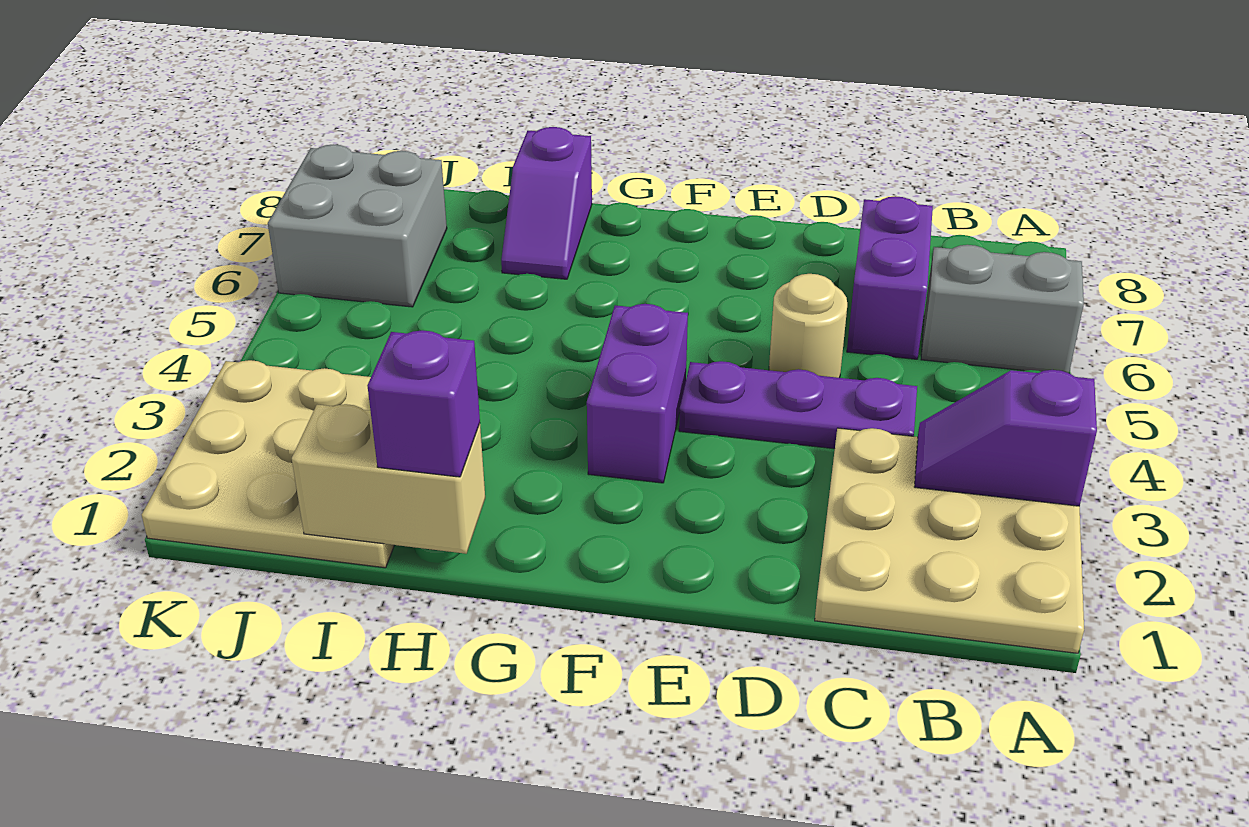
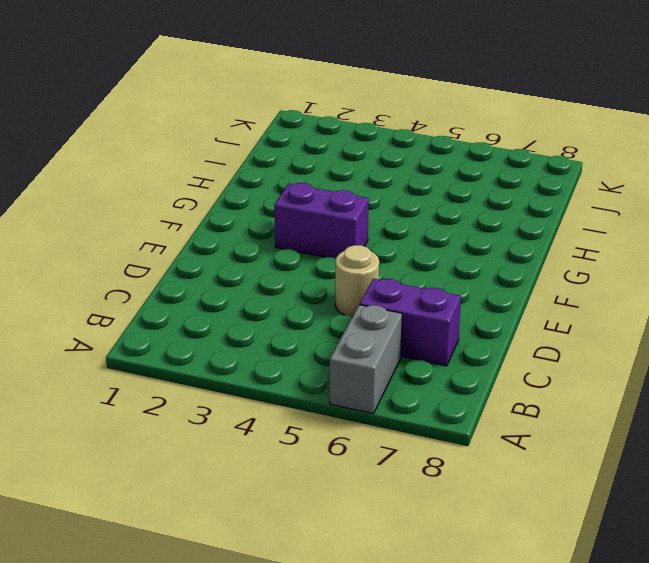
none -> tan 3x3 plate [815,428,1084,653]
none -> purple 1x3 plate [679,361,917,449]
none -> purple 1x2 slope [501,127,592,279]

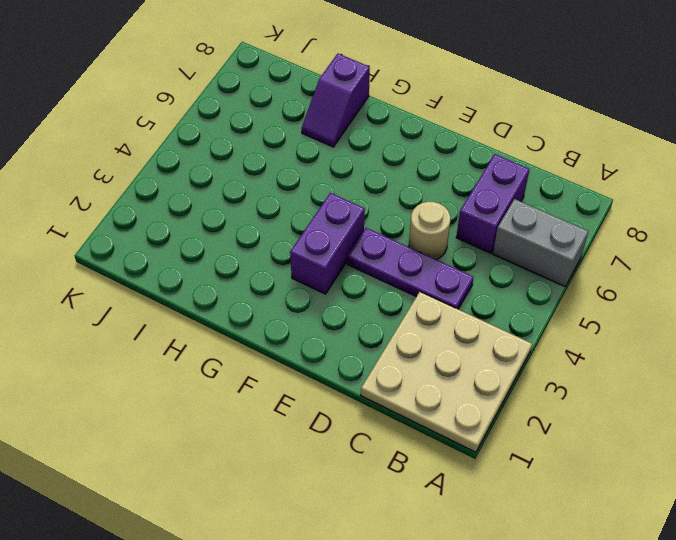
none -> tan 3x3 plate [142,360,394,568]
none -> grey 2x2 brick [268,144,447,307]
none -> purple 1x2 slope [915,370,1097,506]

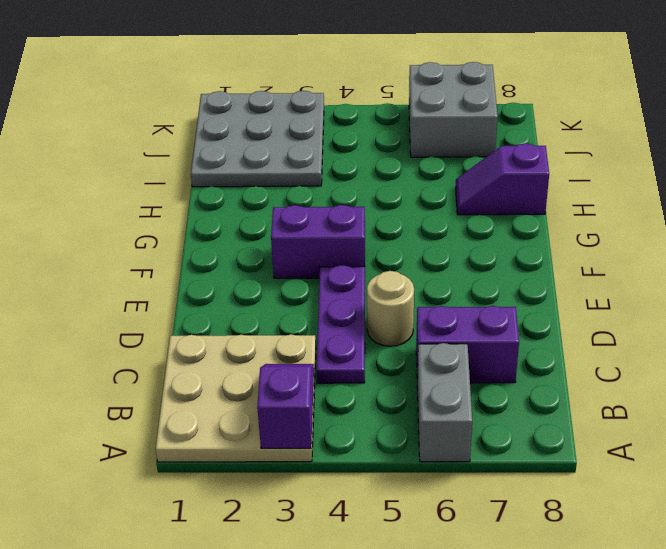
grey 3x3 plate [191,91,324,187] -> tan 3x3 plate [142,360,394,568]
none -> tan 1x2 brick [292,404,485,554]
none -> purple 1x1 brick [367,330,480,477]

